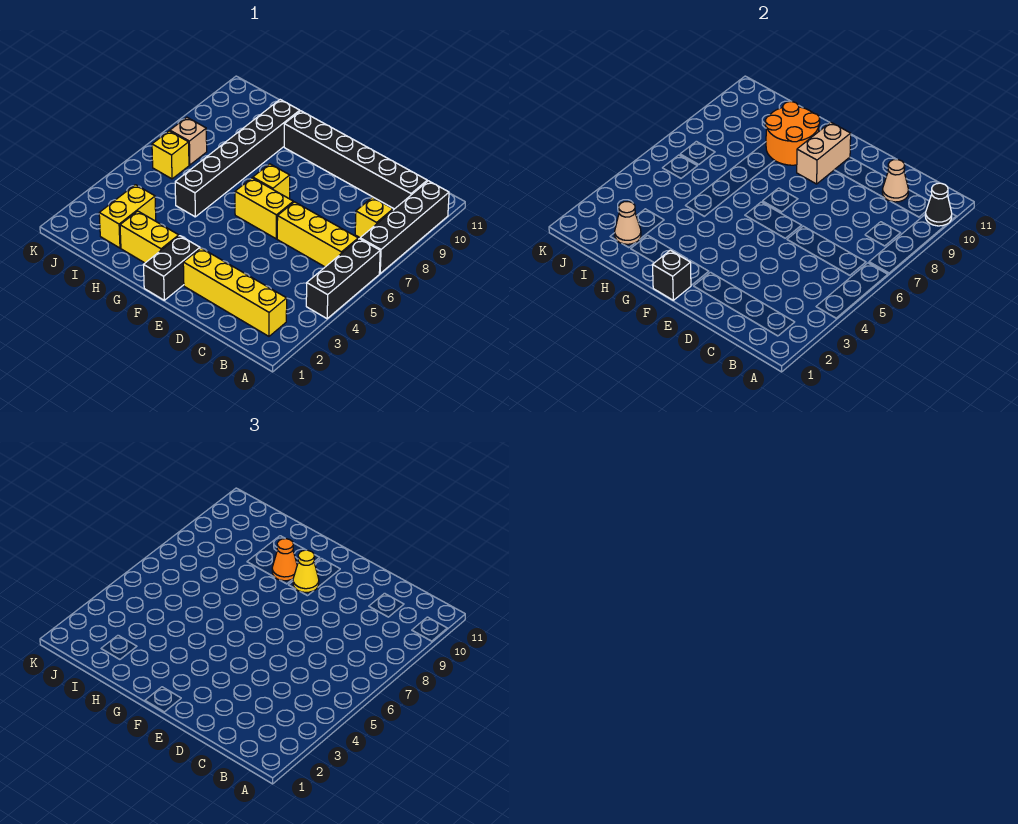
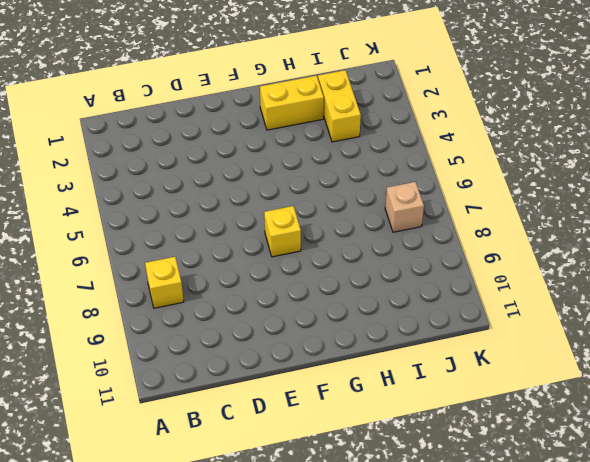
none -> black 1x3 brick [306,239,380,319]
none -> black 1x4 brick [360,181,449,273]
none -> yellow 1x4 brick [183,248,287,336]

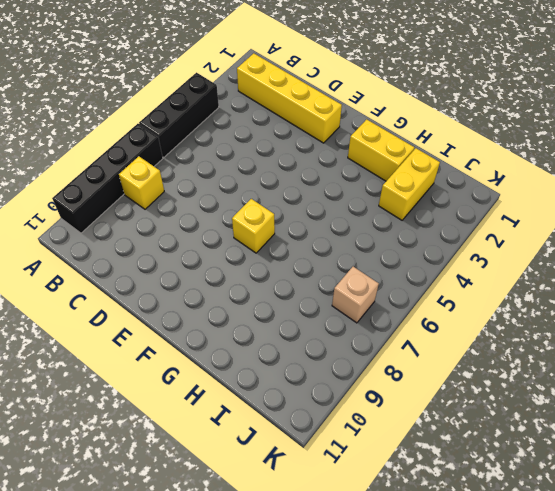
none -> yellow 1x3 brick [277,202,358,267]
none -> black 1x6 brick [284,111,427,209]
none -> yellow 1x2 brick [235,178,293,239]

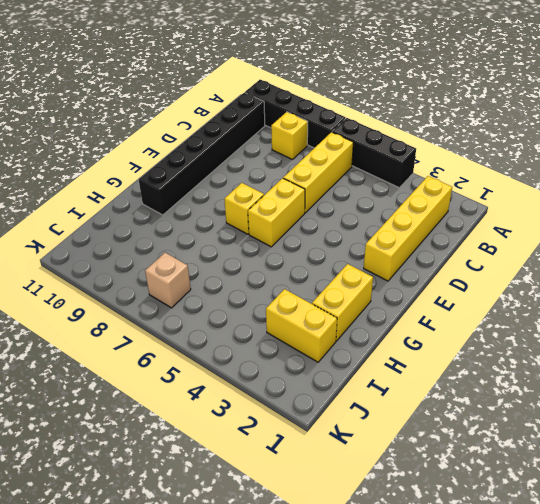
none -> black 1x2 brick [144,236,200,300]
none -> black 1x6 brick [175,100,300,217]
none -> yellow 1x1 brick [152,131,189,179]

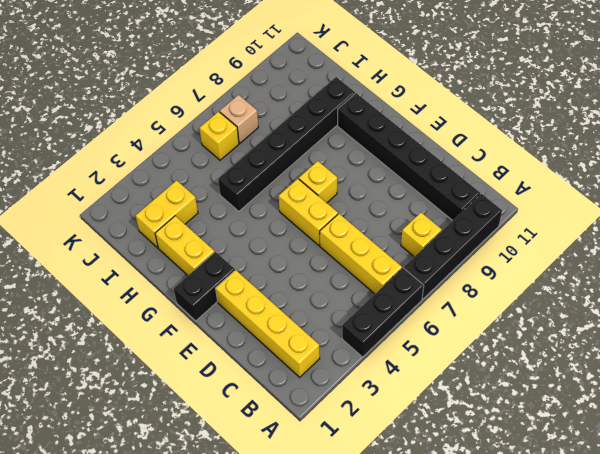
none -> black 1x1 cone [925,183,952,226]
none -> tan 1x1 cone [882,160,909,202]
none -> black 1x1 brick [653,250,691,300]

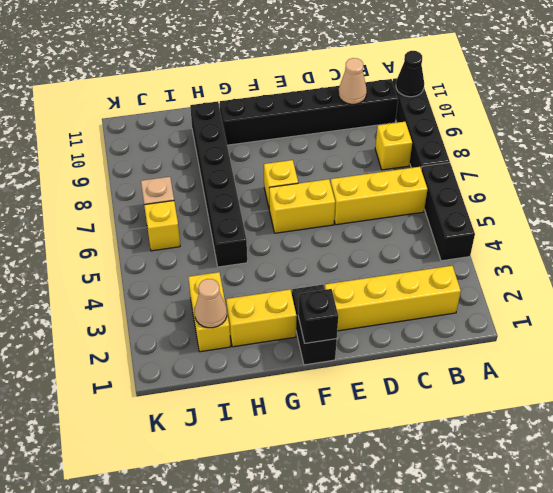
none -> tan 1x2 brick [797,122,851,184]
none -> orange 2x2 round brick [765,102,820,165]
none -> yellow 1x1 cone [293,550,319,592]

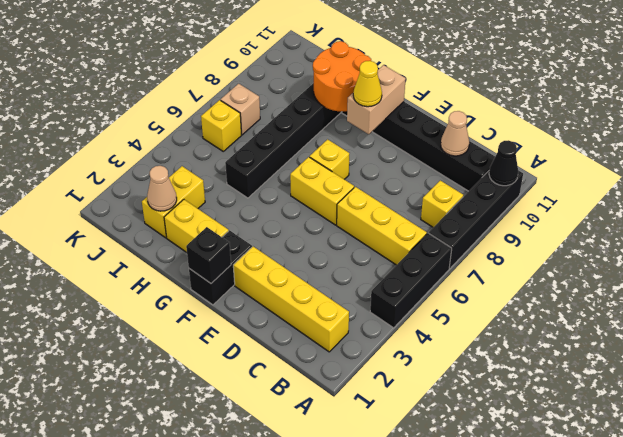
none -> orange 1x1 cone [272,539,297,581]

